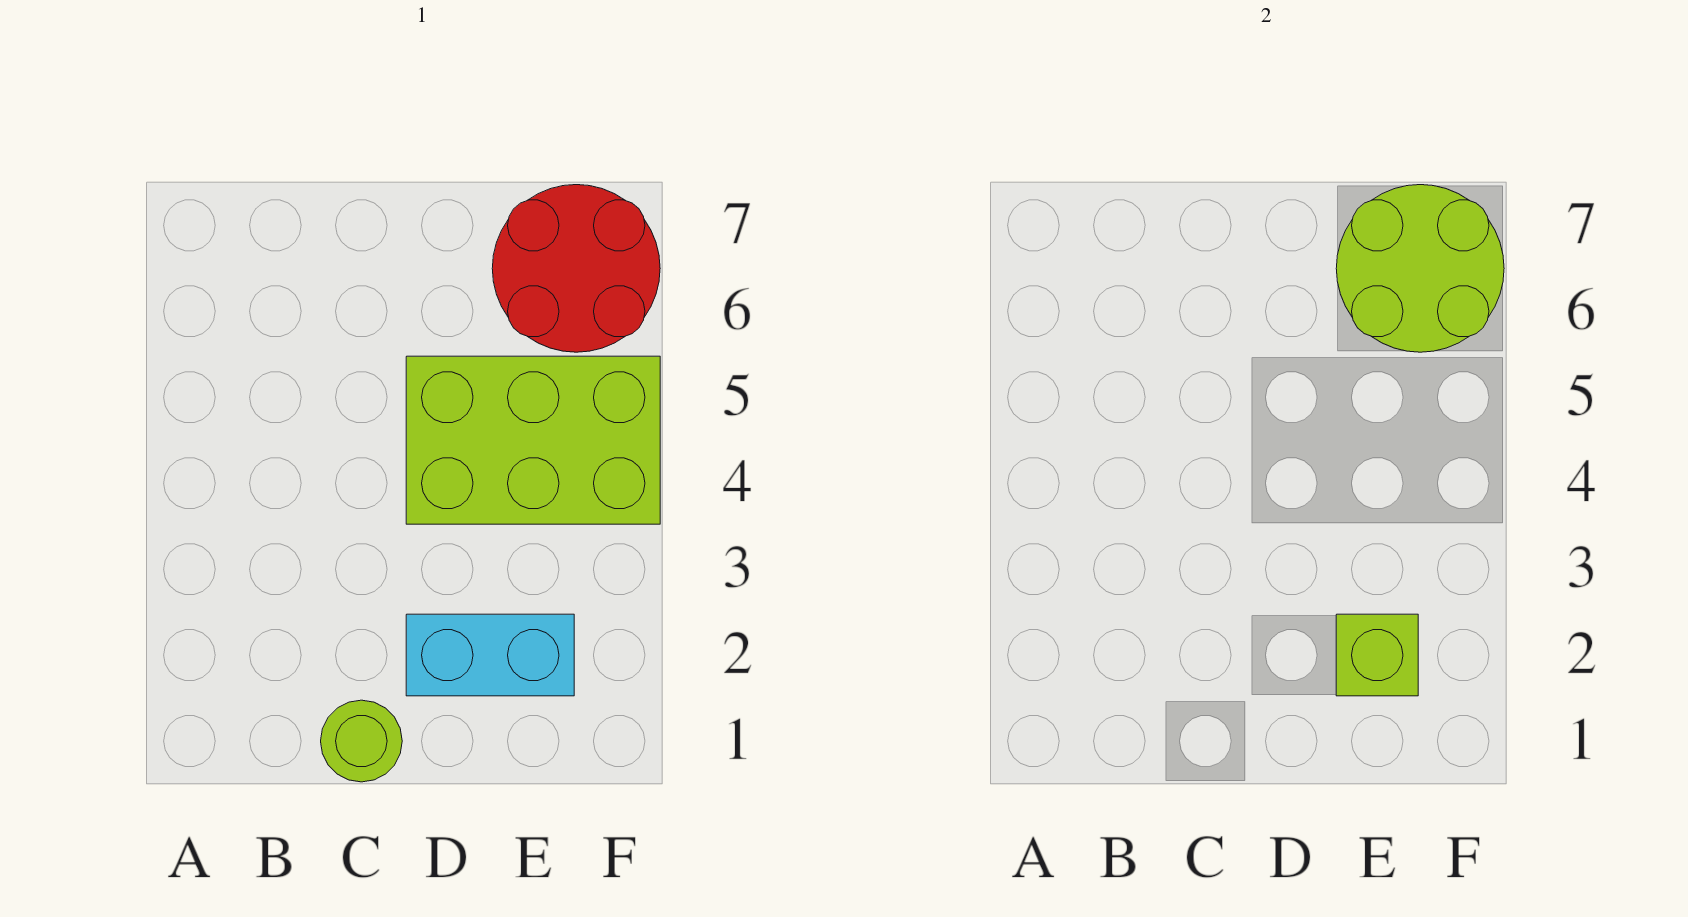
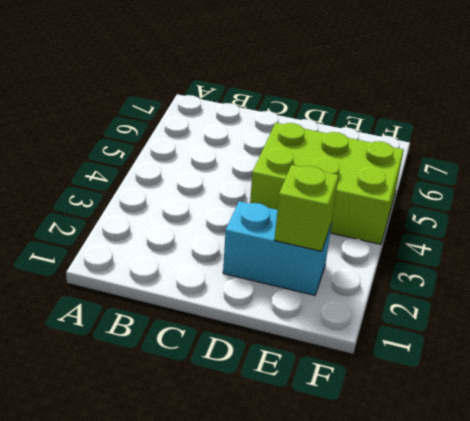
none -> lime 1x1 round brick [321,700,402,782]
none -> red 2x2 round brick [492,185,660,352]

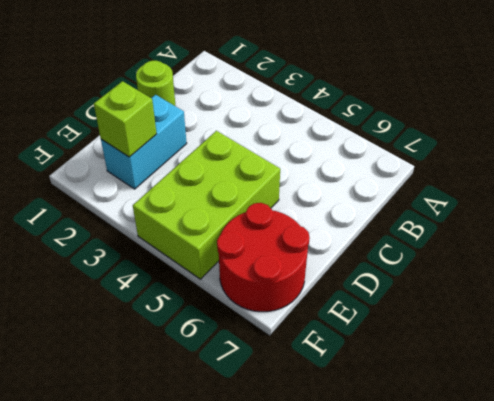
none -> lime 2x2 round brick [1336,185,1504,352]

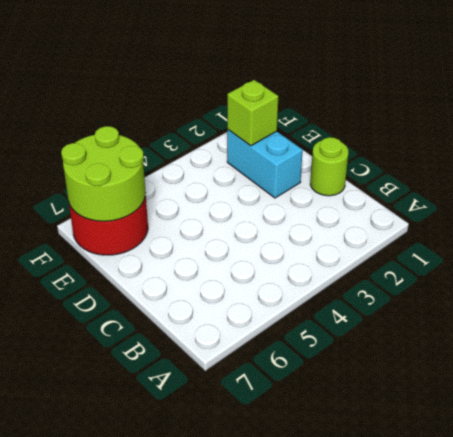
none -> lime 2x3 brick [406,356,660,524]

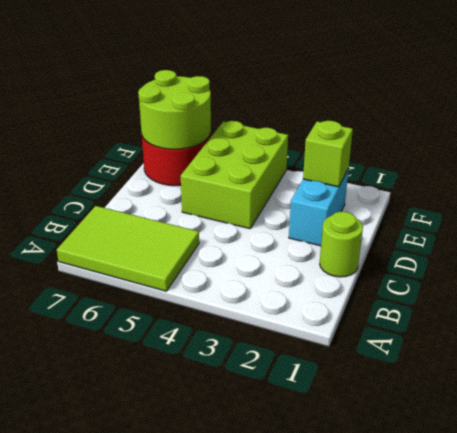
lime 2x3 tile [57,206,199,291] -> none

